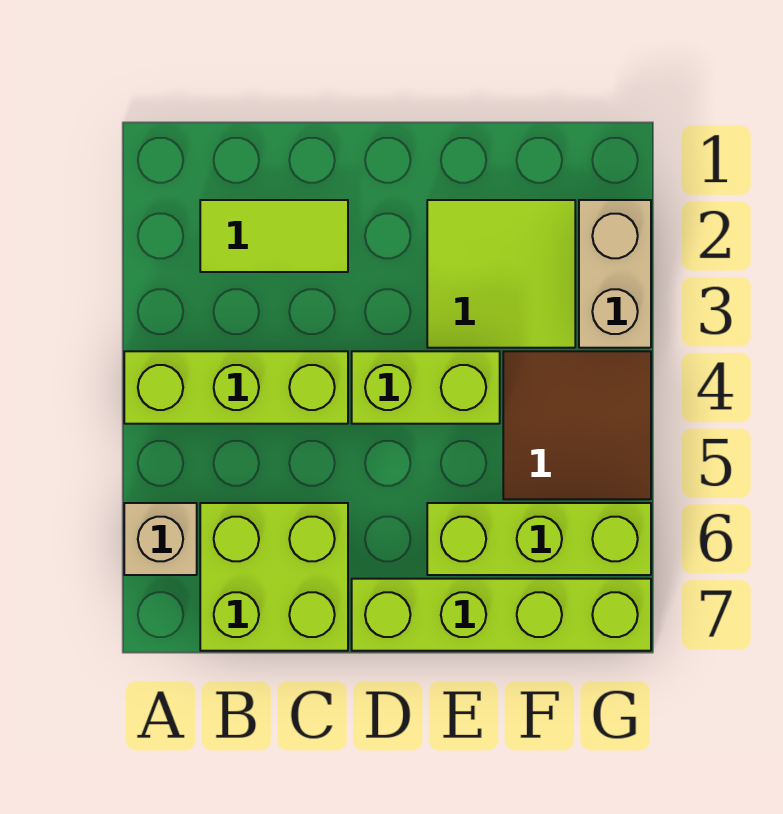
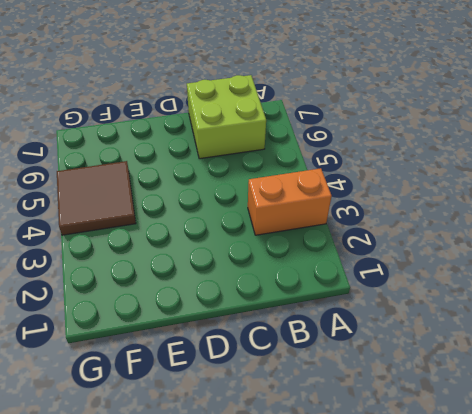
orange 1x2 brick [248,168,332,235] -> none
none -> lime 1x3 brick [124,351,348,424]
none -> tan 1x1 brick [124,503,197,575]

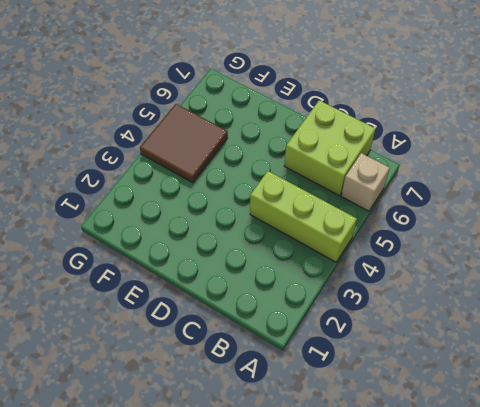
none -> lime 1x2 tile [200,200,348,272]
none -> lime 1x2 brick [352,351,500,424]

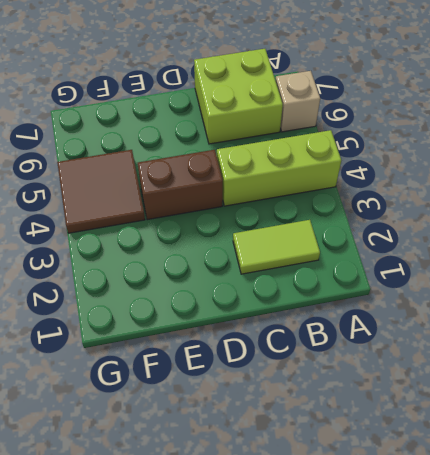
brown 1x2 brick [138,150,223,220] -> lime 1x2 brick [352,351,500,424]
none -> lime 1x4 brick [352,579,651,651]
none -> lime 2x2 tile [427,200,575,348]

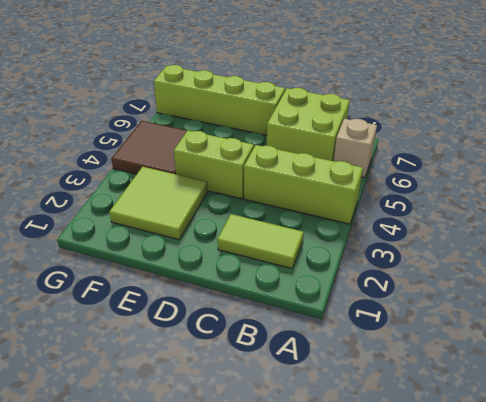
none -> lime 1x3 brick [427,503,651,575]
none -> tan 1x2 brick [579,200,651,348]

